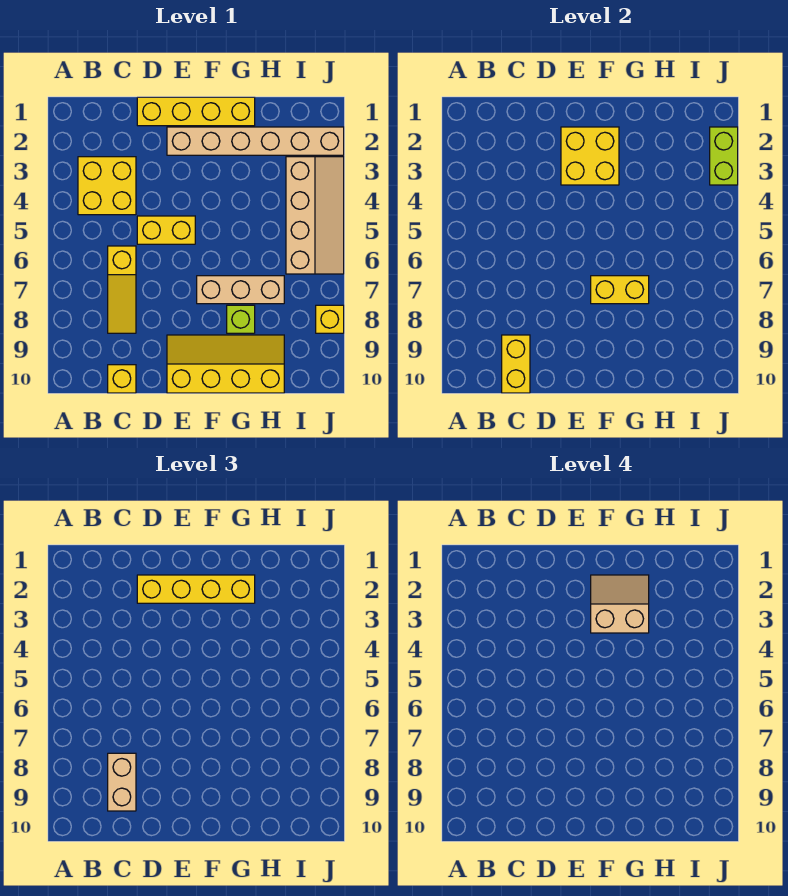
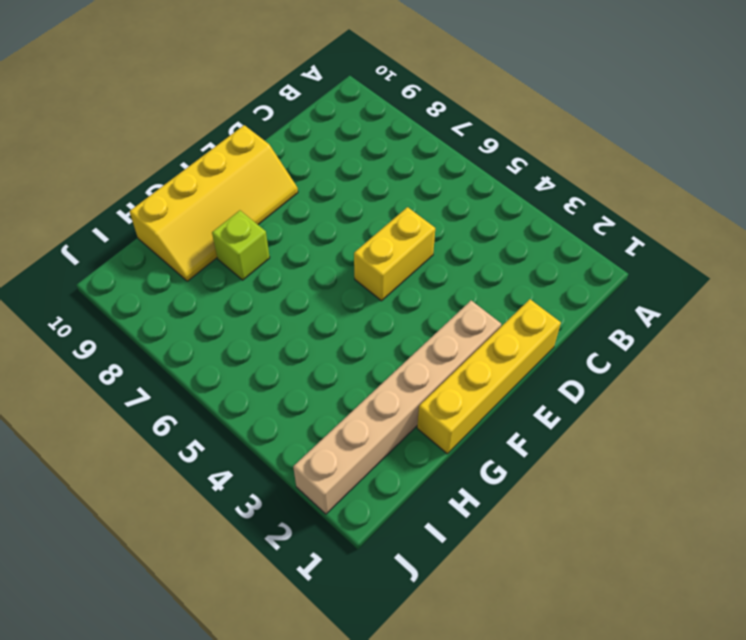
none -> yellow 2x2 brick [78,157,136,215]
none -> yellow 1x3 slope [108,246,136,333]
none -> yellow 1x1 brick [108,365,136,393]

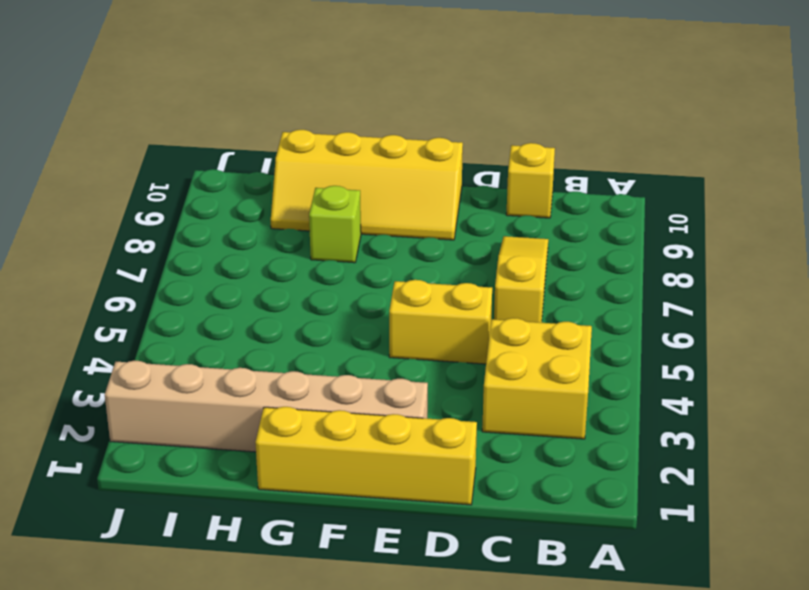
none -> tan 1x3 brick [197,276,284,304]
none -> tan 2x4 slope [286,157,344,274]
none -> yellow 1x1 brick [316,305,344,333]

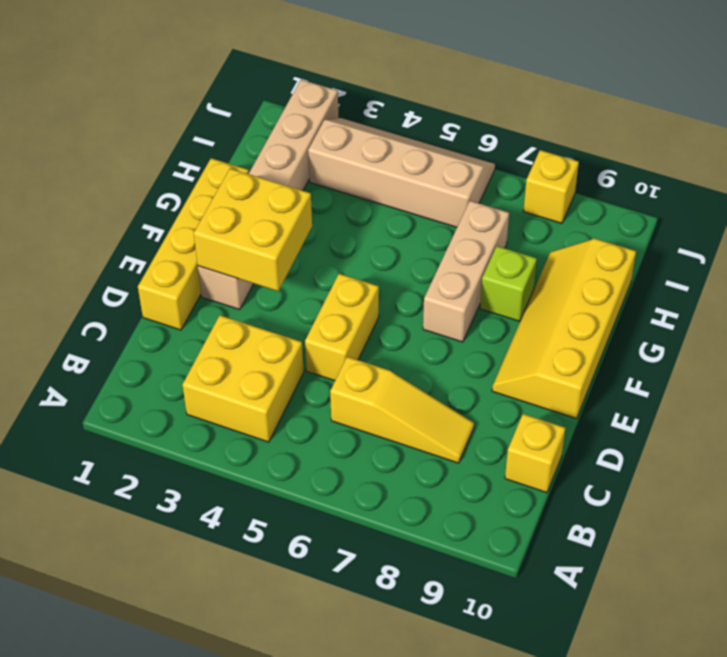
none -> yellow 1x2 brick [502,335,530,393]
none -> yellow 1x2 brick [591,276,649,304]
none -> lime 1x2 brick [710,127,738,185]

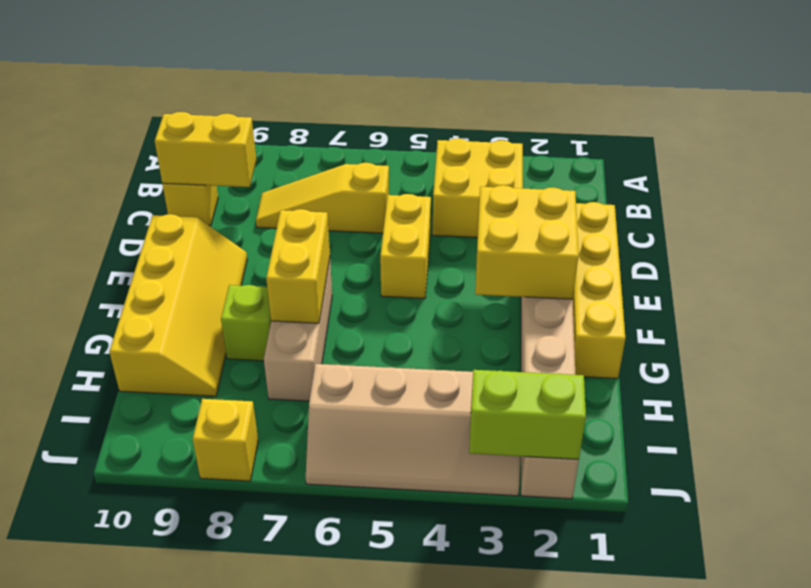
none -> tan 1x2 brick [108,753,136,811]
none -> yellow 1x4 brick [137,575,255,603]
none -> tan 2x2 slope [591,575,649,633]

